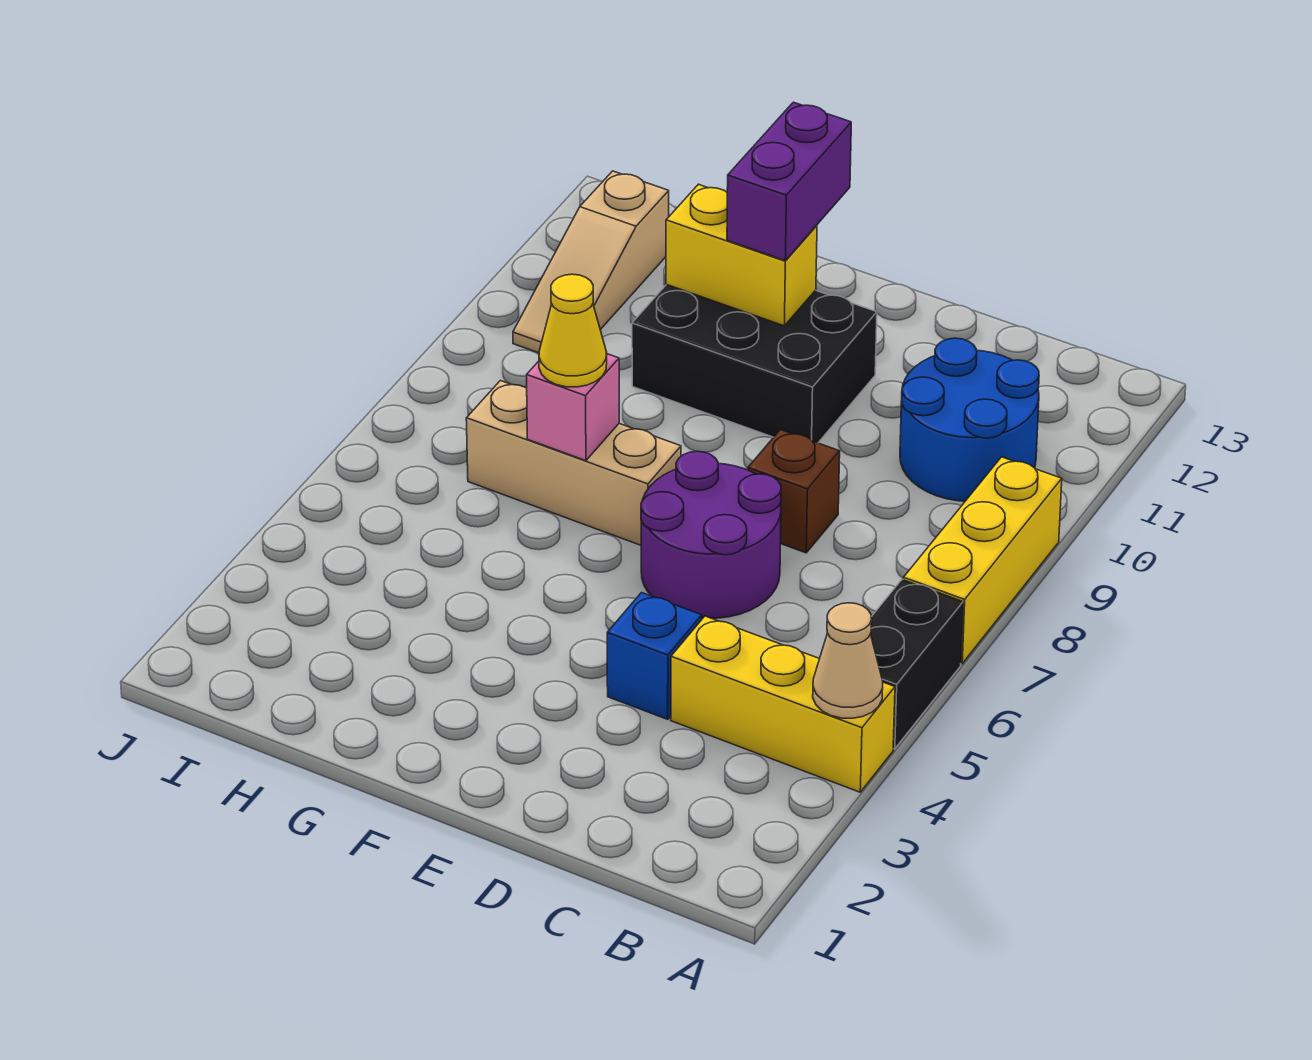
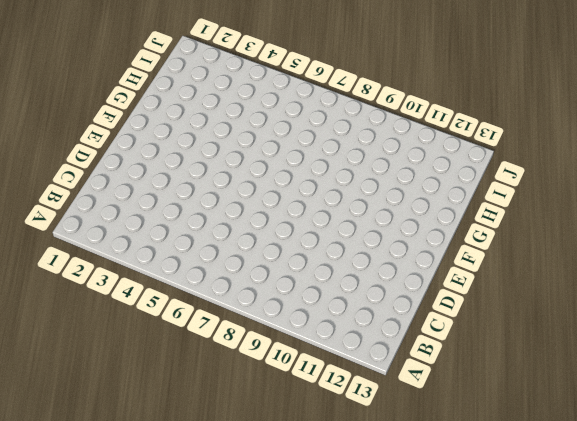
none -> yellow 1x3 brick [671,616,895,792]
none -> black 1x2 brick [871,579,963,749]
none -> yellow 1x3 brick [903,457,1062,664]

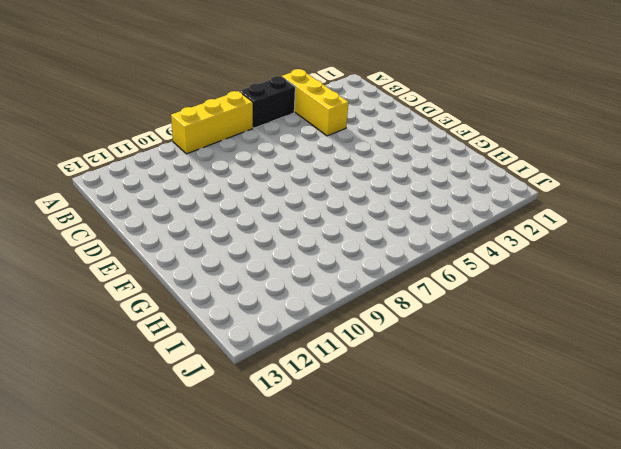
none -> blue 2x2 round brick [900,338,1039,501]
none -> blue 1x1 brick [607,593,702,719]
none -> purple 2x2 round brick [641,451,781,618]

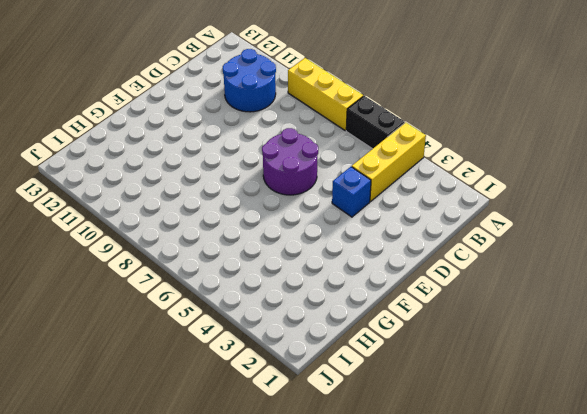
none -> brown 1x1 brick [748,430,840,553]
none -> black 2x3 brick [632,285,877,443]
none -> tan 1x3 brick [466,381,681,545]

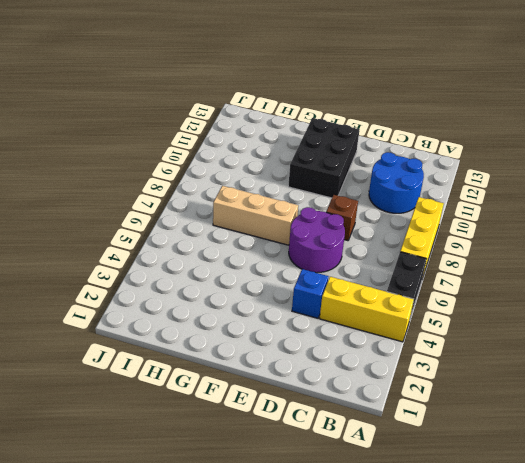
black 2x3 brick [288,118,359,198] -> black 2x3 brick turned to [632,285,877,443]
none -> tan 1x3 slope [513,171,669,353]
none -> tan 1x1 cone [813,603,883,718]
none -> yellow 1x2 brick [666,184,817,326]

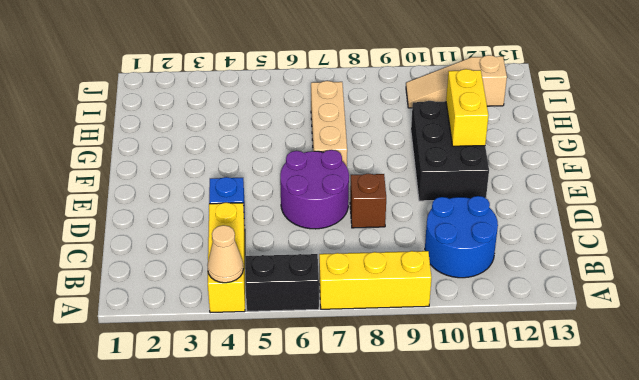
none -> pink 1x1 brick [527,354,619,461]
none -> purple 1x2 brick [727,102,851,261]
none -> yellow 1x1 cone [539,274,607,387]

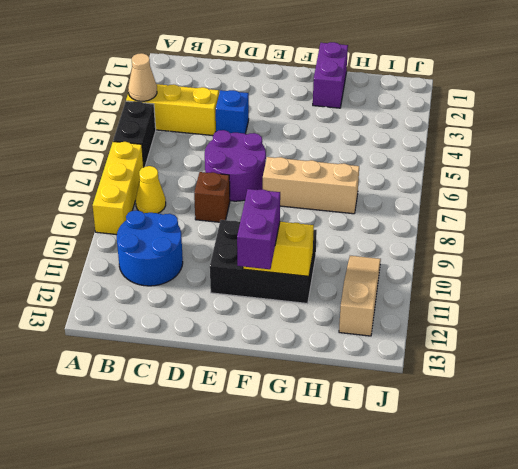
yellow 1x1 cone [136,166,166,213] -> yellow 1x1 cone moved to [539,274,607,387]
purple 1x2 brick [313,42,348,108] -> none
none -> pink 1x1 brick [527,354,619,461]

